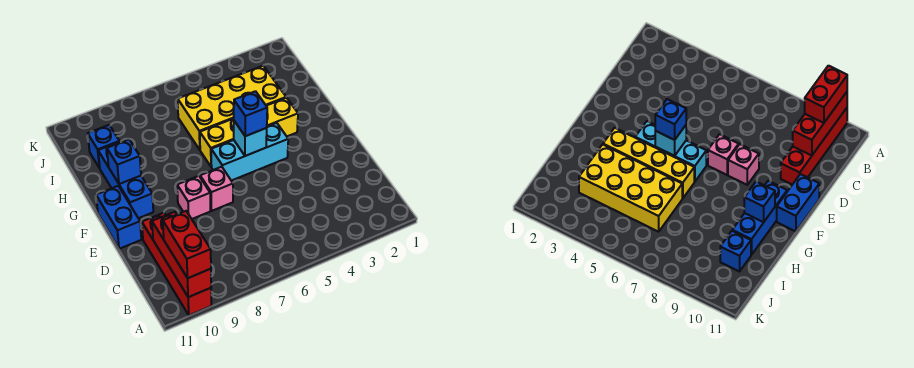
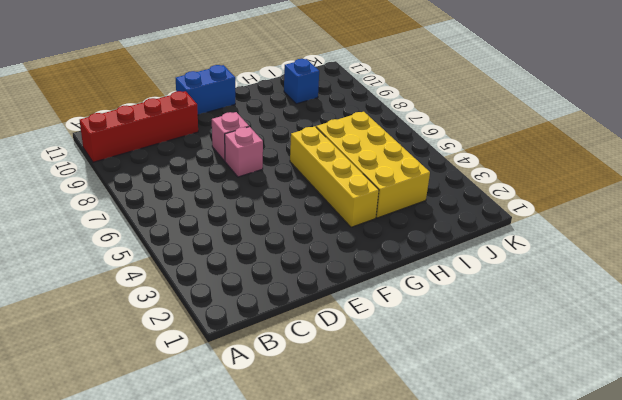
none -> cyan 1x3 brick [211,123,288,181]
none -> blue 1x3 brick [98,142,153,218]
none -> red 1x3 brick [152,212,211,297]

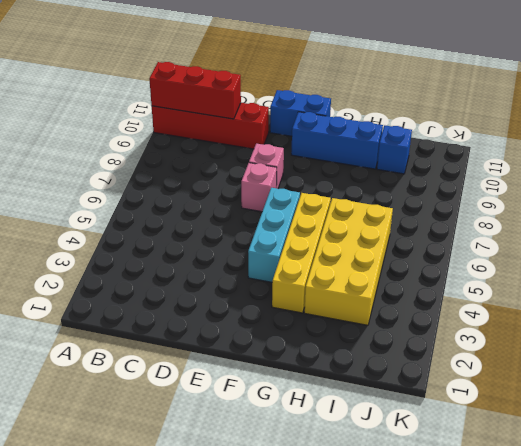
none -> cyan 1x1 brick [234,121,267,156]
none -> blue 1x1 brick [107,140,141,184]
none -> red 1x2 brick [163,211,211,278]

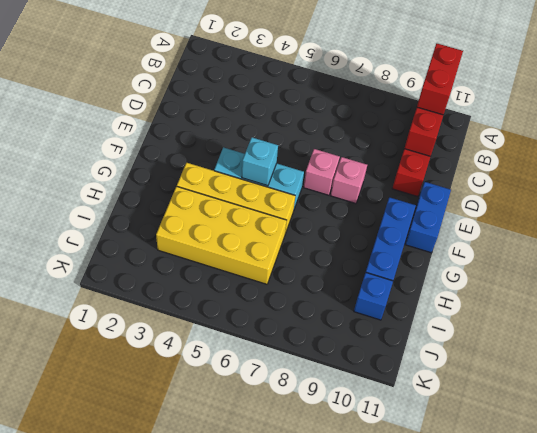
none -> blue 1x1 brick [107,140,141,184]
none -> blue 1x1 brick [234,91,267,136]

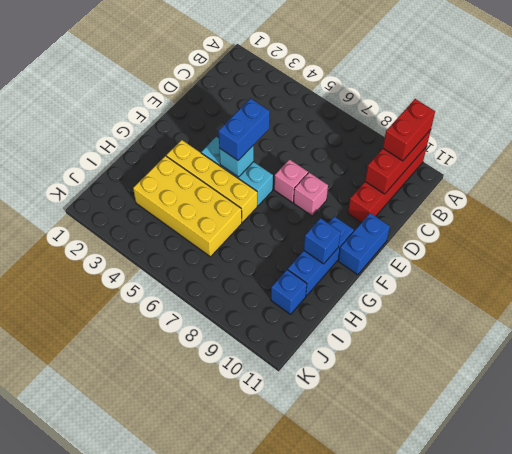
blue 1x2 brick [219,99,270,160] -> blue 1x1 brick [234,91,267,136]

